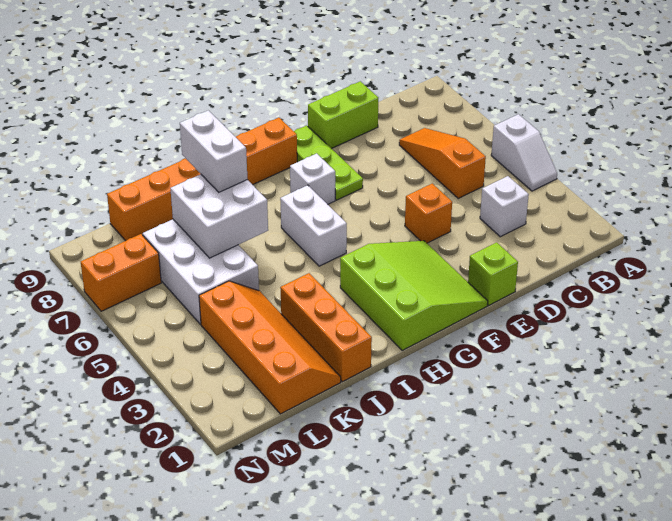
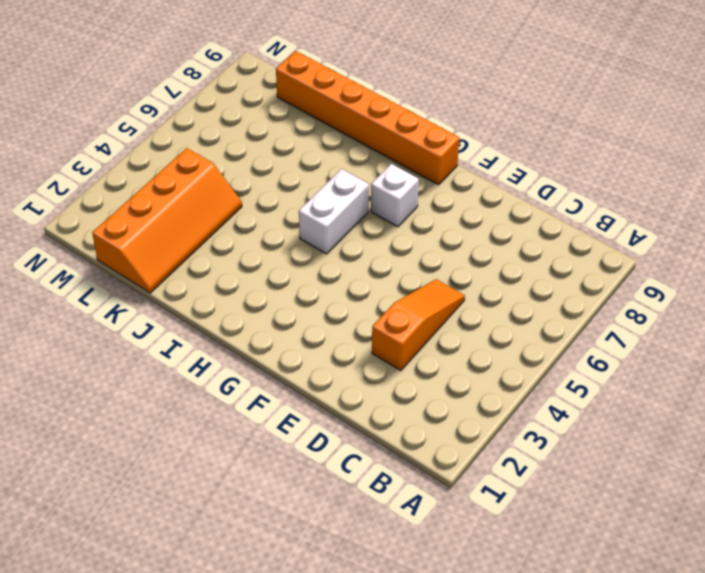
orange 1x3 slope [372,279,465,371] -> orange 1x3 slope moved to [399,128,486,198]
none -> white 1x2 slope [491,114,557,191]
none -> white 1x1 brick [480,176,529,237]
none -> lime 1x2 brick [308,81,378,149]

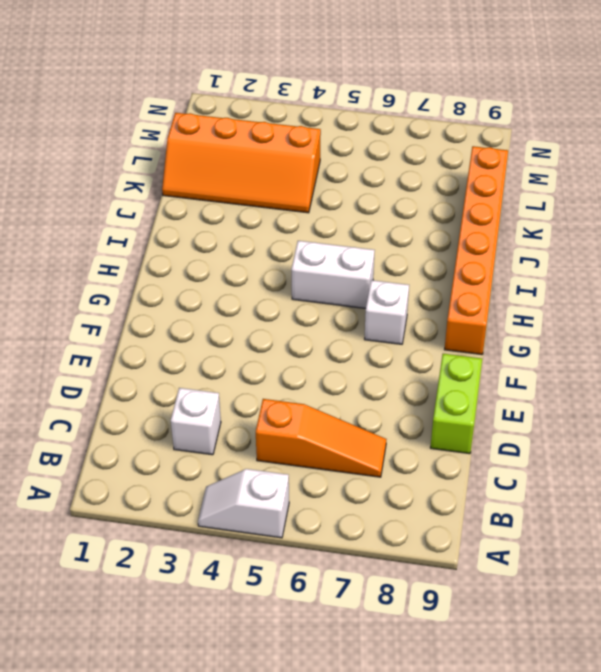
none -> lime 1x1 brick [468,242,518,305]
none -> orange 1x1 brick [405,184,452,243]
none -> lime 3x3 slope [340,241,488,350]

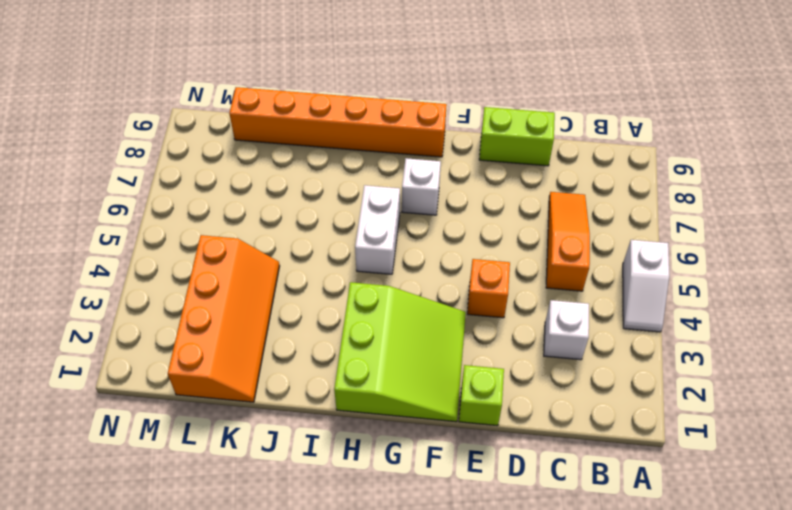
none -> lime 1x3 plate [294,126,363,200]
none -> orange 1x3 brick [280,273,372,382]
none -> white 2x3 brick [143,219,259,324]

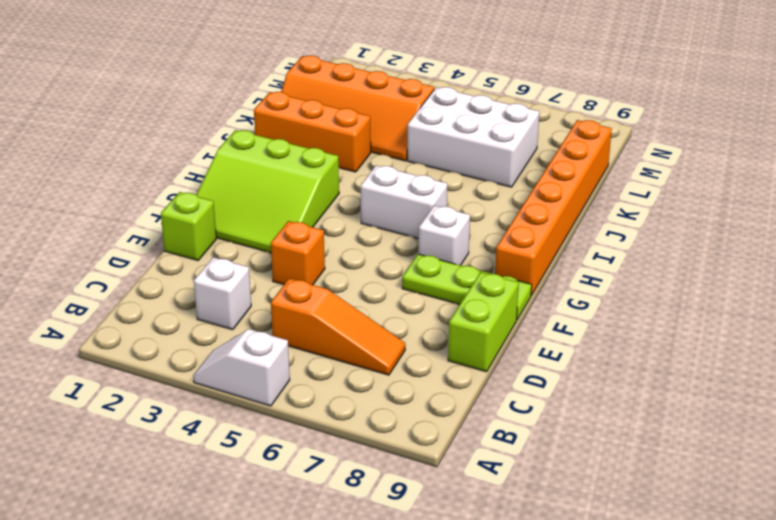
none -> orange 1x2 brick [81,234,161,311]
none -> white 2x2 brick [170,174,268,258]
none -> white 1x2 brick [180,110,248,192]

